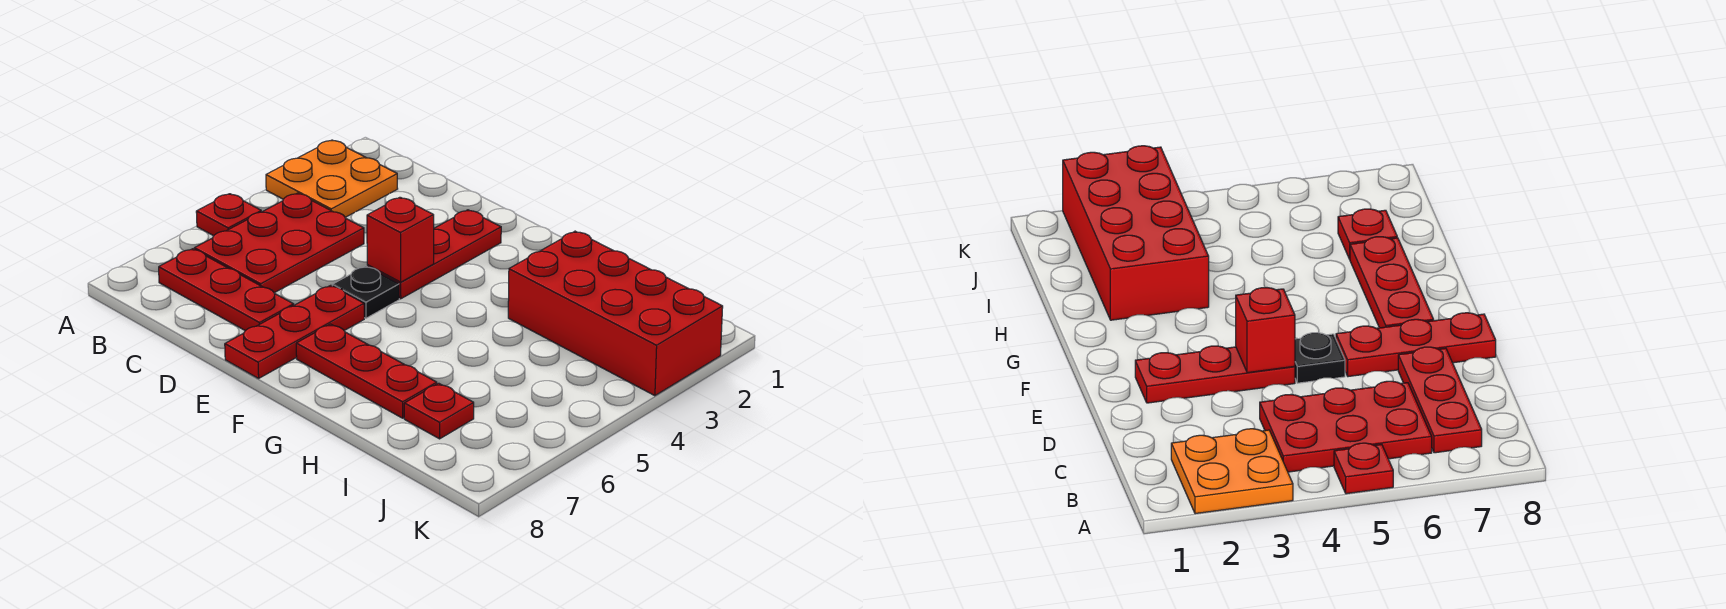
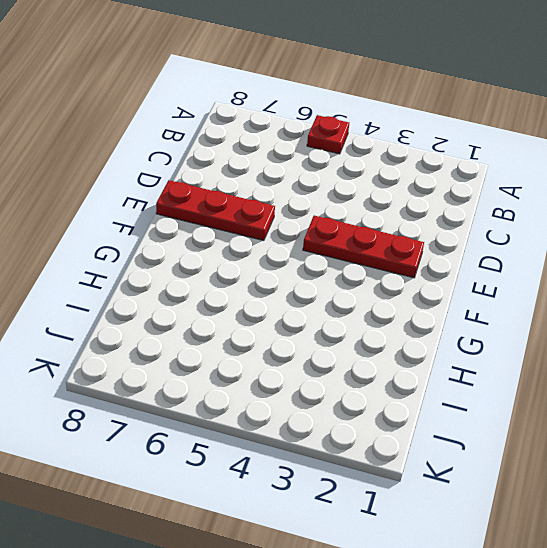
none -> orange 2x2 plate [266,140,398,217]
none -> red 2x3 plate [194,193,364,293]

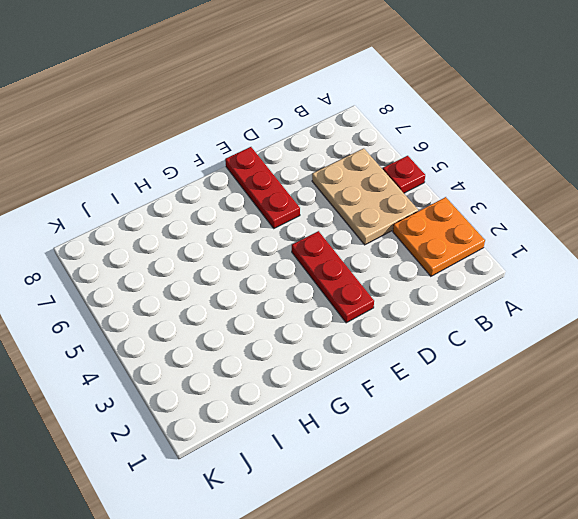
tan 2x3 plate [312,148,418,245] -> red 2x3 plate [194,193,364,293]
none -> red 1x3 plate [159,249,294,331]
none -> black 1x1 plate [332,266,399,318]

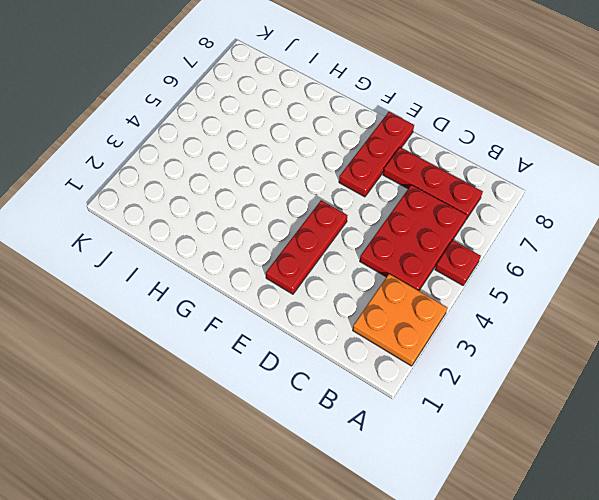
none -> black 1x1 plate [332,266,399,318]
none -> red 1x3 plate [296,324,437,418]

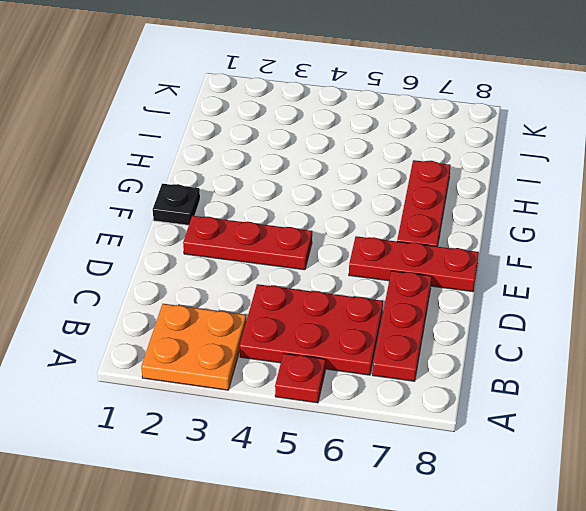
black 1x1 plate [153,184,200,225] -> black 1x1 plate moved to [332,266,399,318]
none -> red 2x4 brick [508,231,723,396]
none -> red 1x1 plate [404,383,474,439]

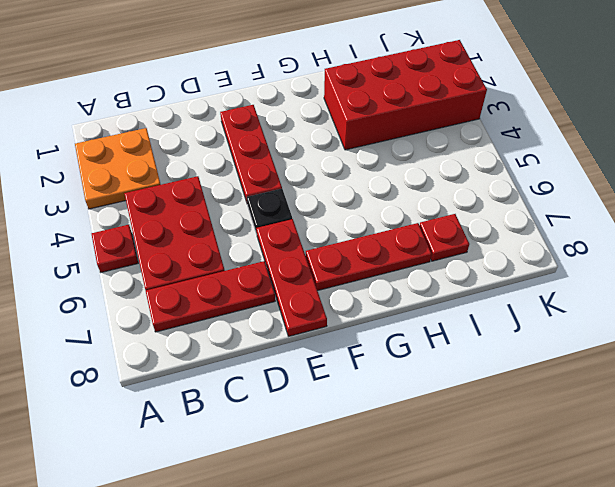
none -> red 1x1 brick [367,197,434,282]

